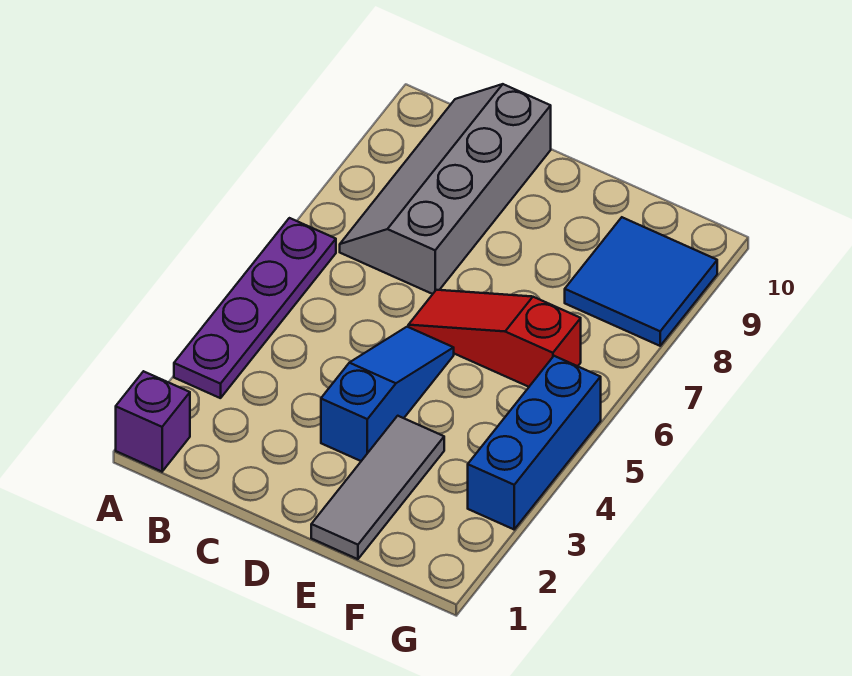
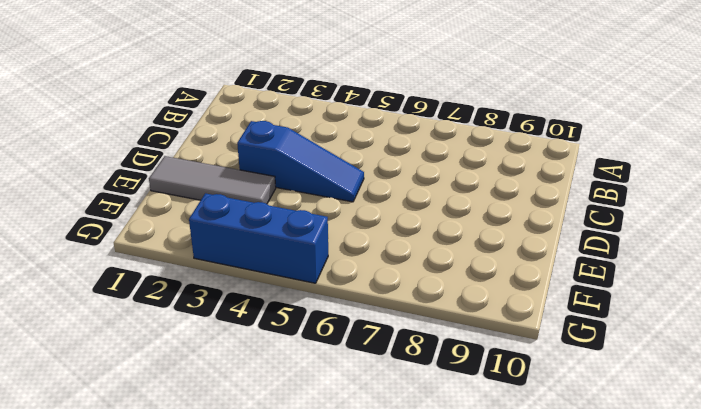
none -> purple 1x1 brick [116,371,190,472]
none -> purple 1x4 plate [174,218,336,398]

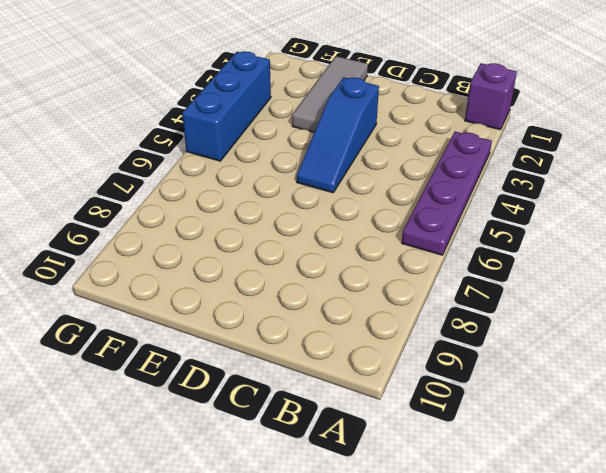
none -> grey 2x4 slope [340,84,551,294]
none -> red 1x3 slope [408,290,581,387]

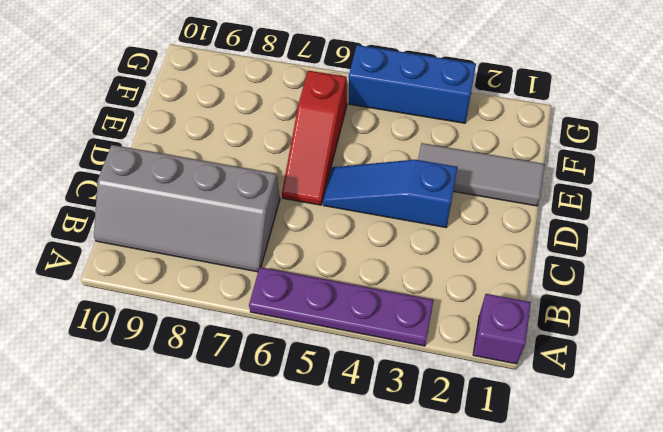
none -> blue 2x2 tile [565,217,717,346]

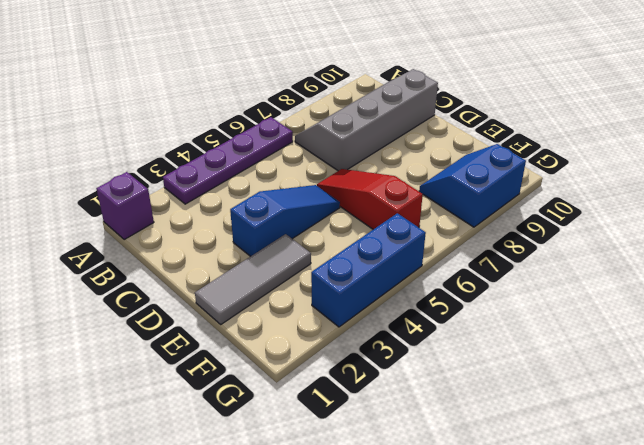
blue 2x2 slope [419,144,526,227] -> blue 2x2 tile [565,217,717,346]

